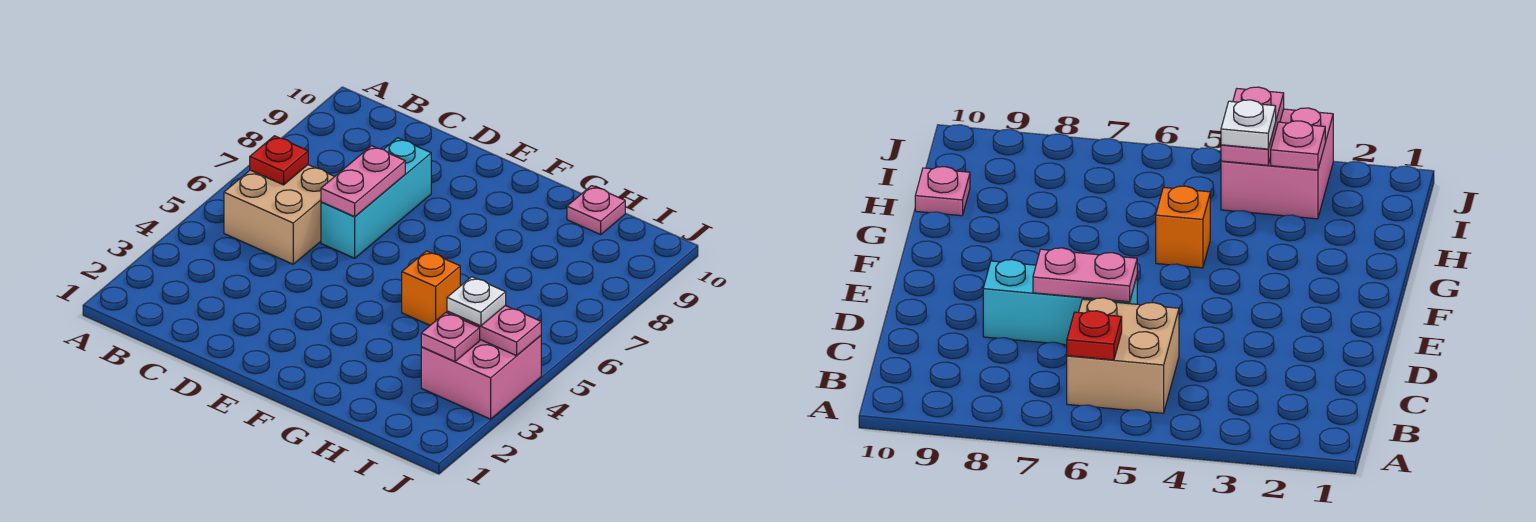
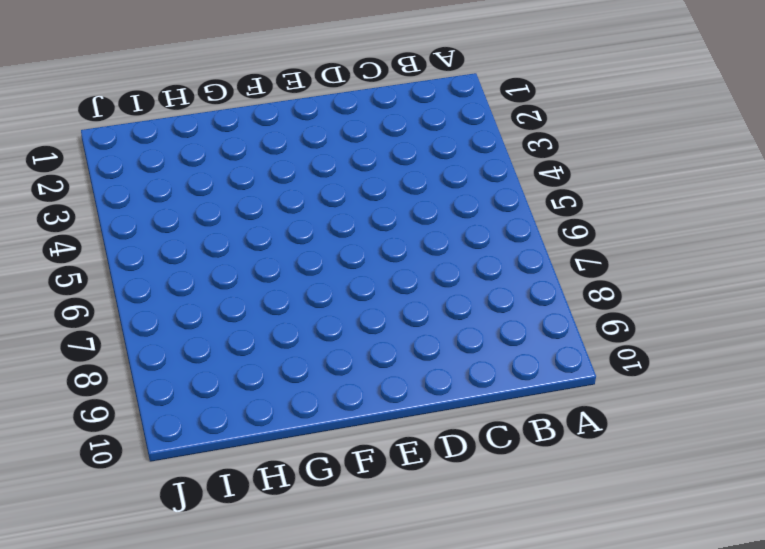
none -> tan 2x2 brick [224,165,334,264]
none -> cyan 1x3 brick [321,138,431,258]

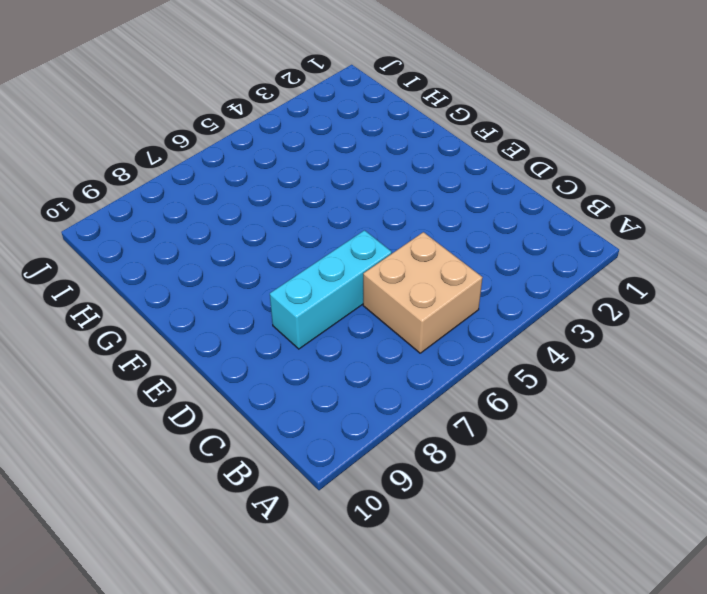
none -> orange 1x1 brick [402,251,460,325]
none -> pink 1x1 plate [567,186,625,235]

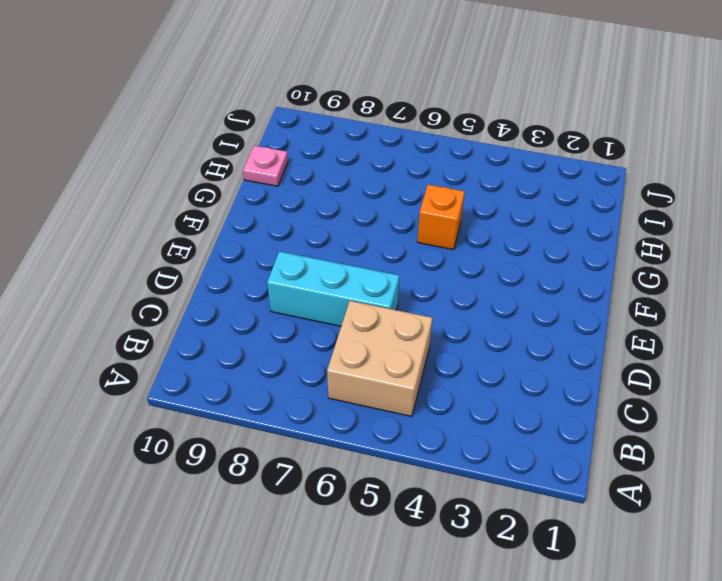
none -> pink 2x2 brick [421,336,541,419]
none -> red 1x1 plate [250,136,308,185]

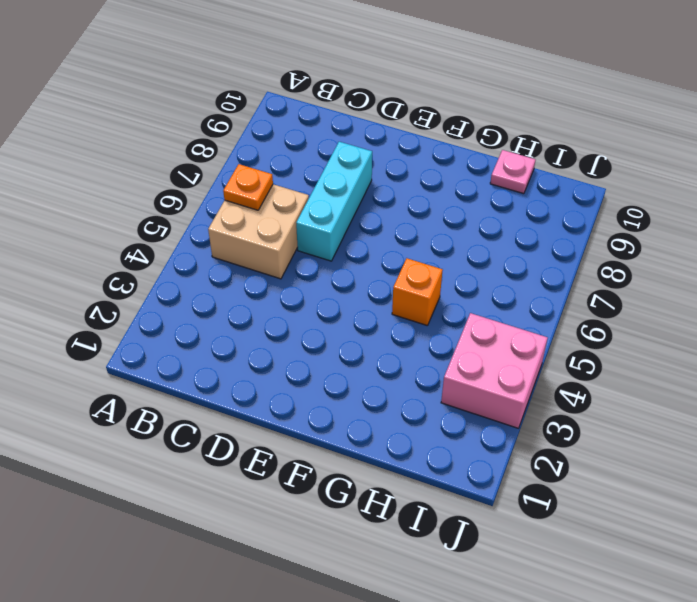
orange 1x1 plate [223,164,273,210] -> red 1x1 plate [250,136,308,185]
none -> pink 1x2 plate [321,146,405,217]
none -> pink 1x1 plate [421,313,480,361]

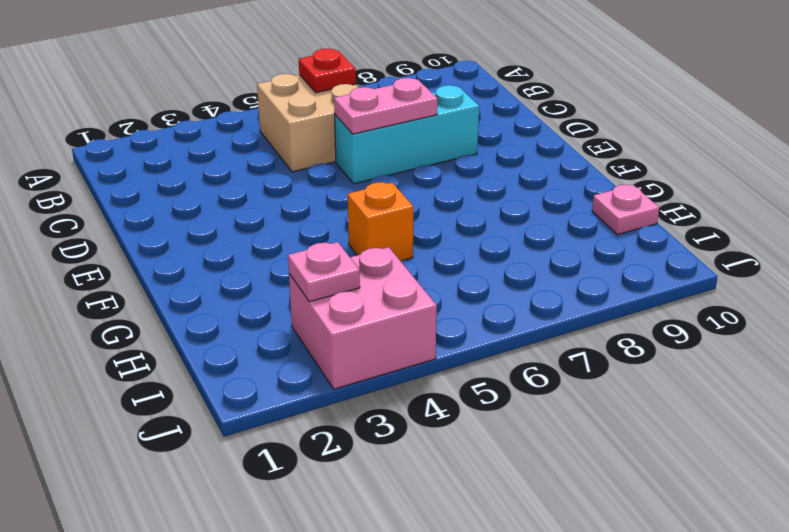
none -> pink 1x2 plate [447,306,541,356]
none -> white 1x1 plate [447,277,506,326]

